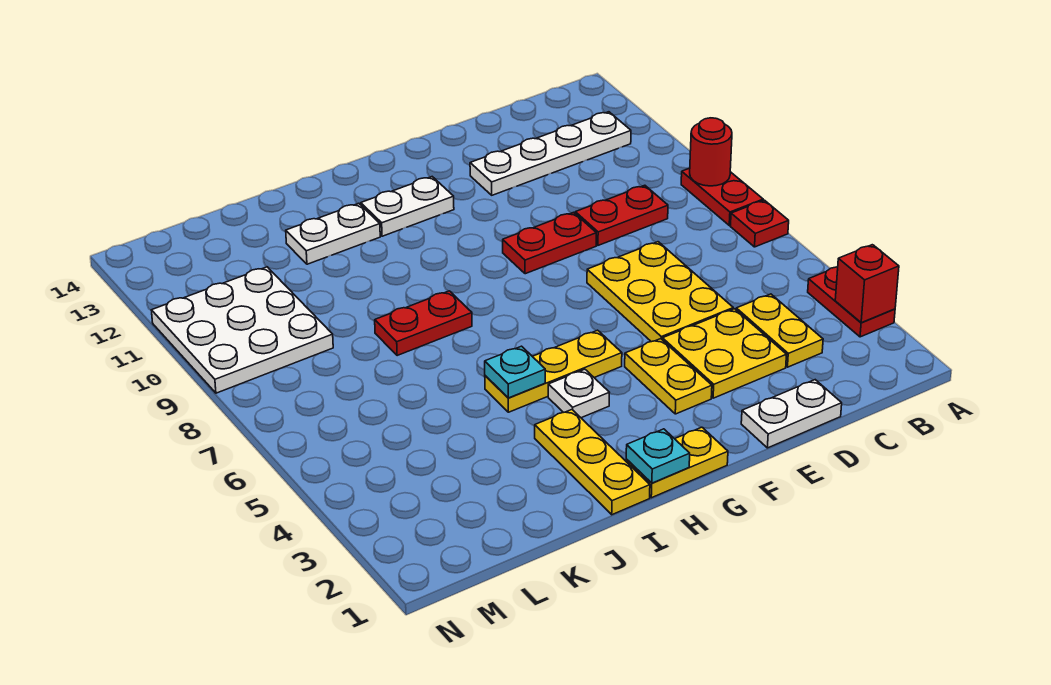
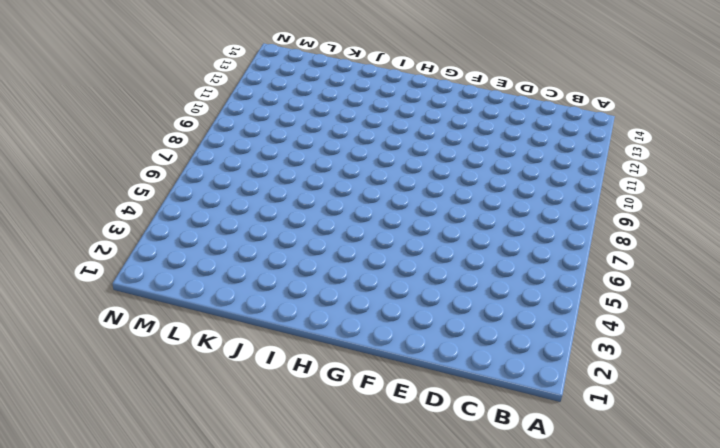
none -> red 1x2 plate [808,267,895,337]
none -> red 1x1 plate [731,200,789,247]
none -> red 1x2 plate [681,168,763,225]

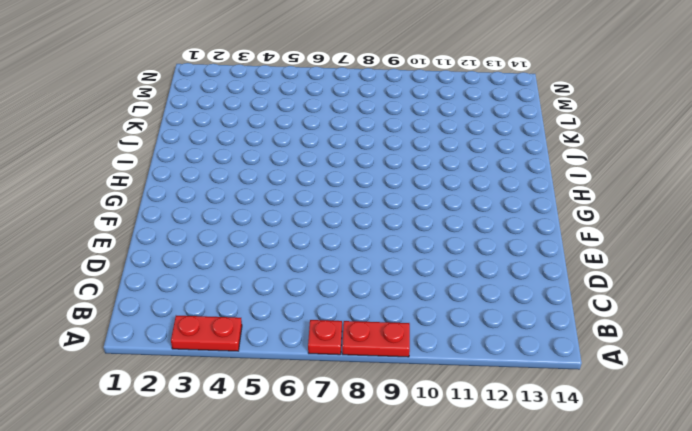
none -> white 1x4 plate [470,112,631,195]
none -> yellow 1x2 plate [736,294,823,367]
none -> red 1x2 plate [575,185,668,245]

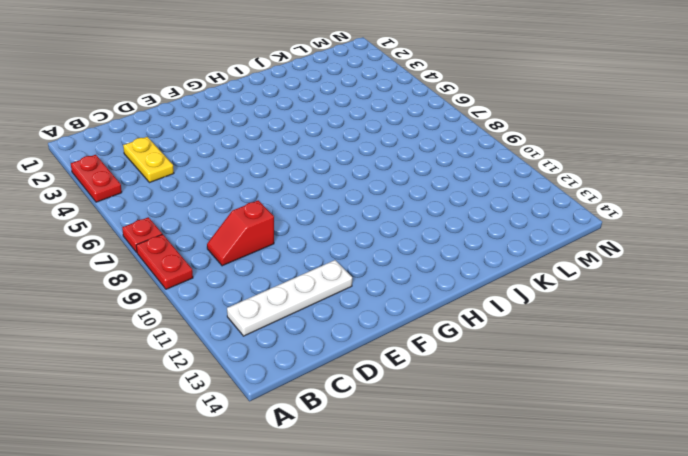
red 1x2 slope [207,200,274,266] -> red 1x2 plate [575,185,668,245]
none -> white 1x2 plate [741,380,842,448]
none -> yellow 2x2 plate [662,309,787,398]
none -> yellow 2x3 plate [587,242,733,342]

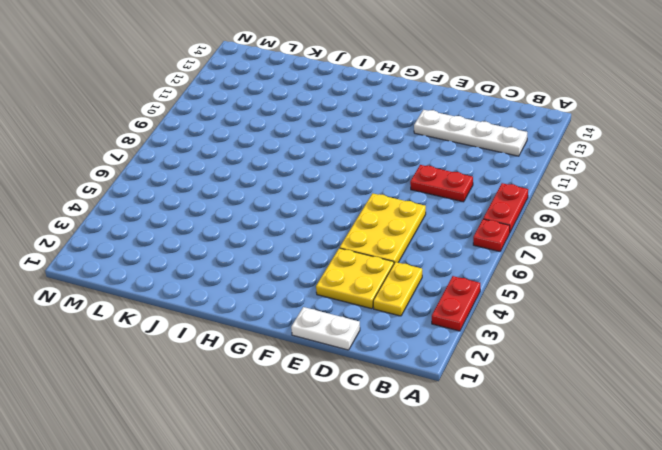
none -> red 1x2 plate [503,212,596,274]
none -> yellow 1x2 plate [625,339,712,414]
none -> yellow 1x2 plate [626,427,728,498]

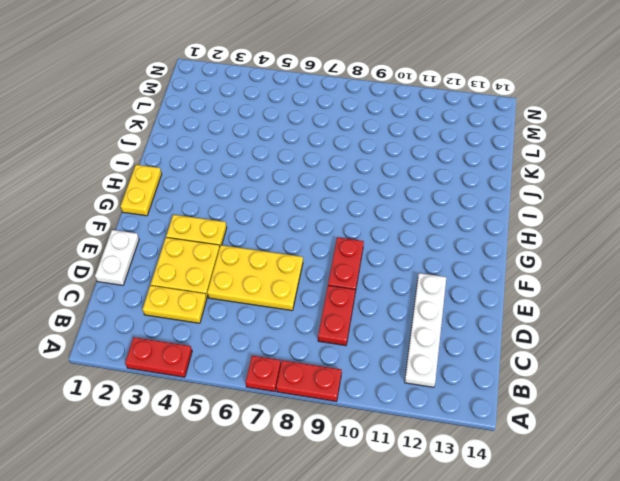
none -> yellow 1x3 plate [485,330,622,412]
none -> white 1x2 plate [361,177,454,236]
none -> white 1x1 plate [548,369,609,418]

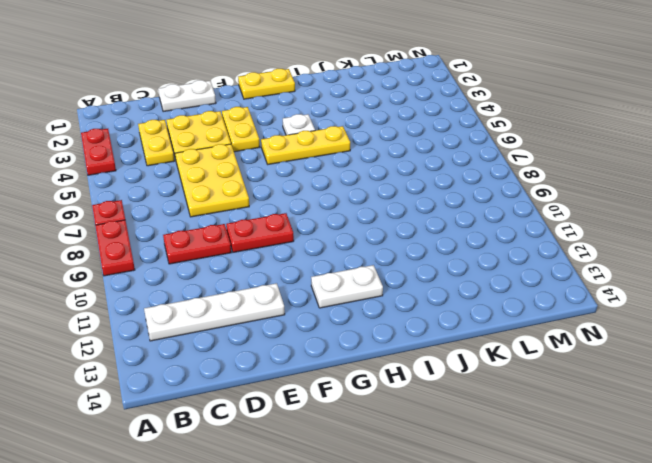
none -> yellow 1x3 plate [535,410,650,515]
none -> red 1x2 plate [375,291,472,355]
none -> white 1x2 plate [286,203,380,264]

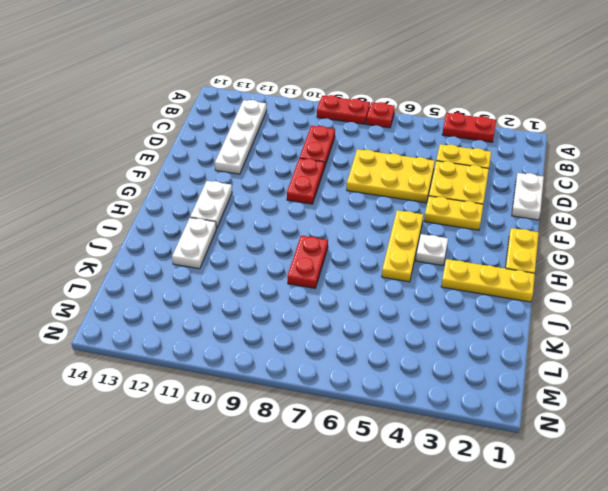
none -> white 3x3 plate [151,267,333,393]
none -> red 1x1 brick [835,245,899,323]
none -> red 1x1 round brick [690,118,732,186]

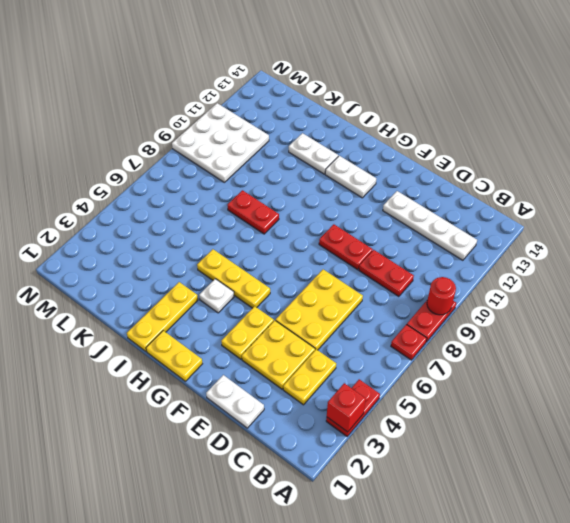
none -> cyan 1x1 plate [626,429,690,483]
none -> cyan 1x1 plate [485,346,545,398]

